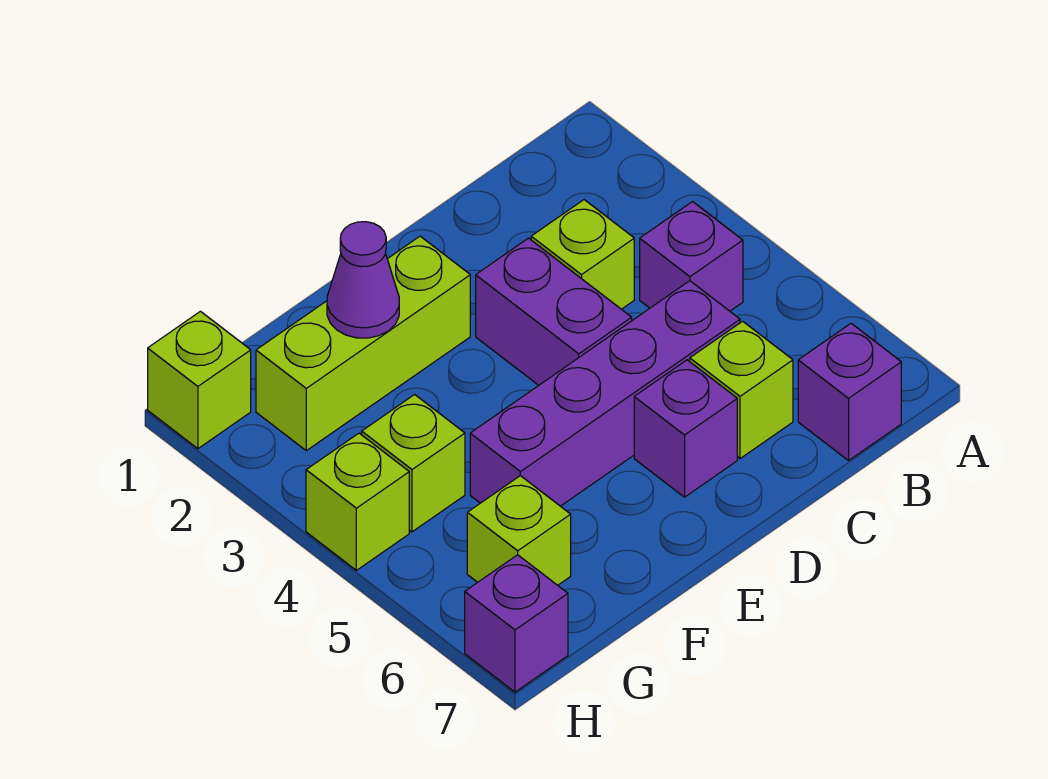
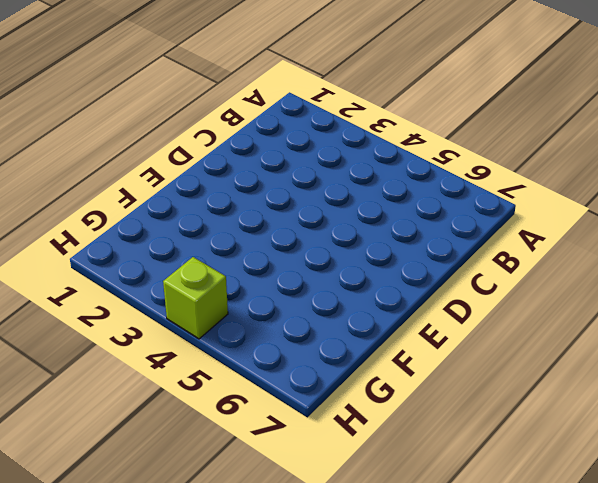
none -> purple 1x1 brick [640,202,743,311]
none -> purple 1x1 brick [798,323,901,461]
none -> lime 1x1 brick [531,200,634,309]

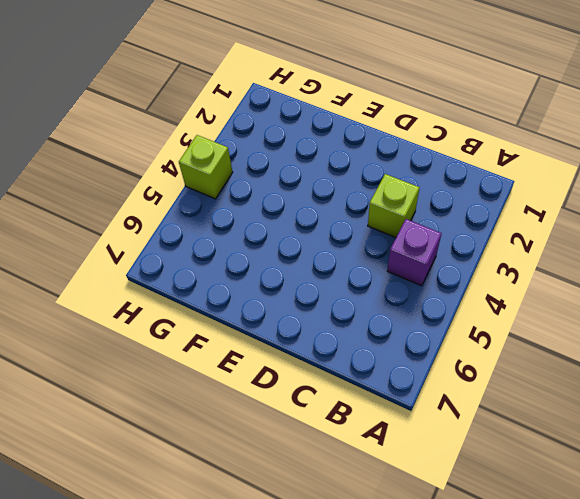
none -> purple 1x1 brick [798,323,901,461]
none -> purple 1x4 brick [470,281,740,506]
none -> lime 1x1 brick [690,321,793,459]

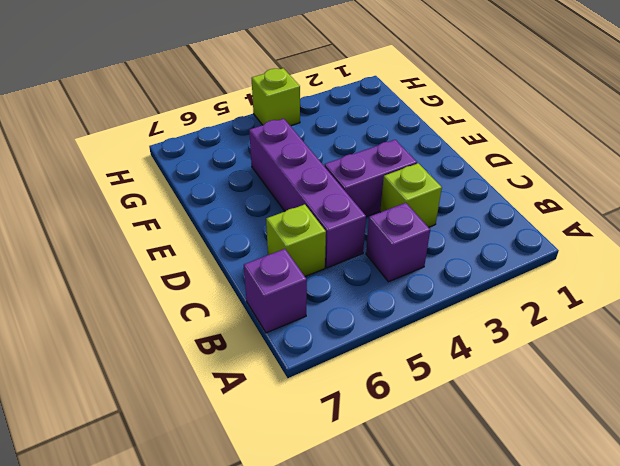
none -> purple 1x1 brick [634,360,737,497]
none -> lime 1x3 brick [256,236,470,451]
none -> lime 1x1 brick [362,395,465,532]

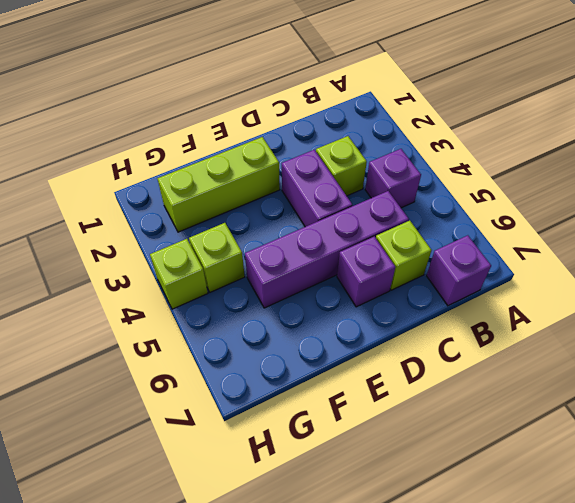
none -> lime 1x1 brick [467,476,571,585]
none -> lime 1x1 brick [148,311,251,449]
none -> purple 1x1 brick [465,555,568,692]

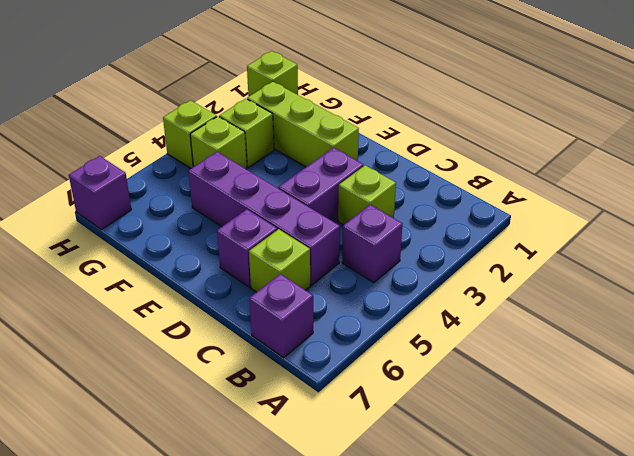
lime 1x1 brick [219,99,274,167] -> lime 1x1 brick moved to [467,476,571,585]
none -> purple 1x1 cone [327,222,399,338]

